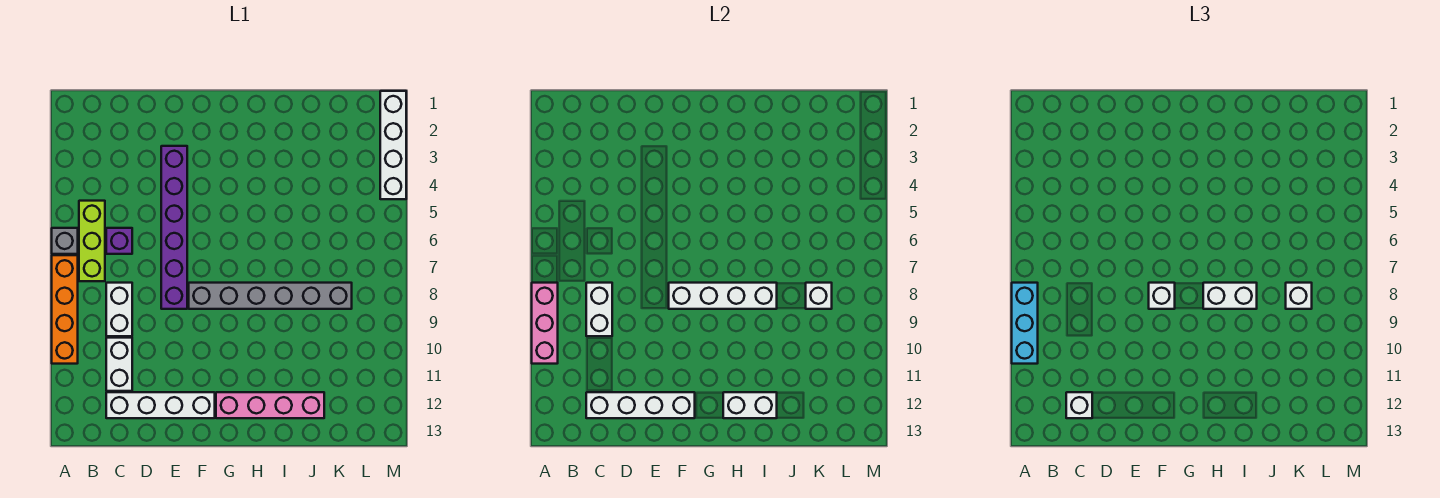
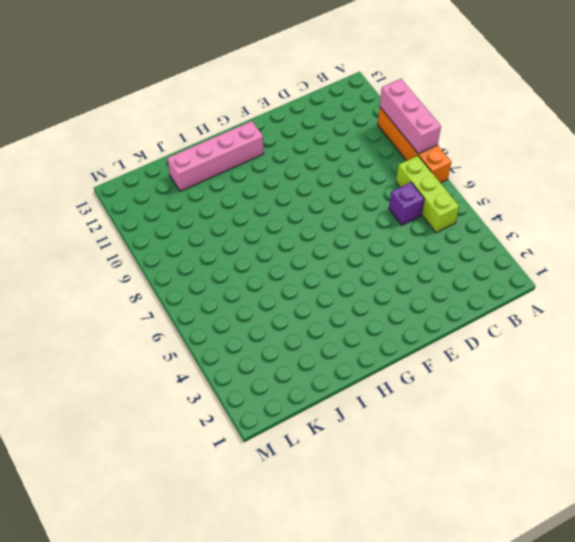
none -> grey 1x1 brick [52,228,78,254]
none -> white 1x2 brick [106,283,132,336]
none -> white 1x2 brick [106,338,132,391]

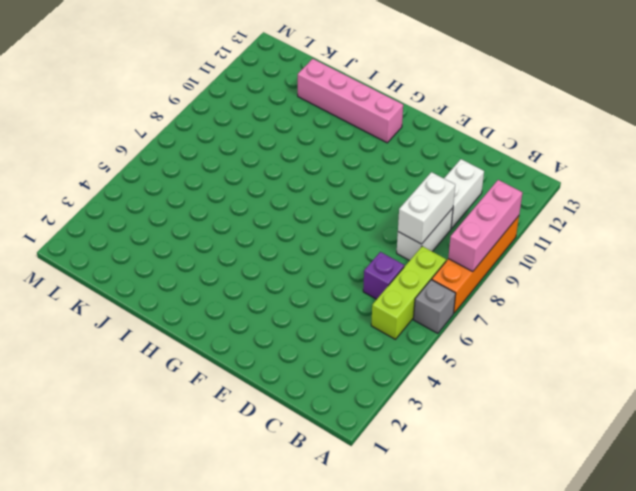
none -> white 1x4 brick [106,392,215,418]
none -> purple 1x6 brick [161,146,187,309]
none -> grey 1x6 brick [189,283,352,309]

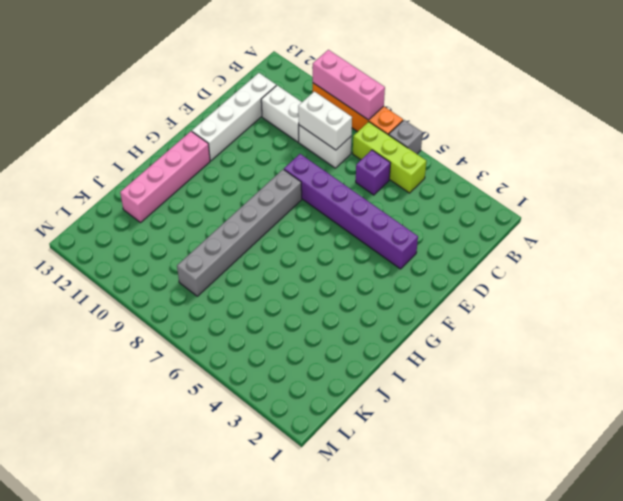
none -> white 1x4 brick [380,91,406,199]
none -> white 1x4 brick [586,392,695,418]
none -> white 1x4 brick [669,283,777,309]

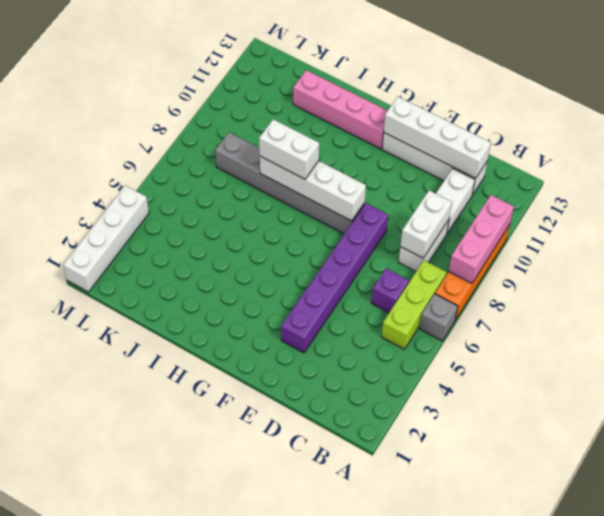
none -> white 1x2 brick [723,392,777,418]
none -> white 1x1 brick [806,283,832,309]
none -> cyan 1x3 brick [1012,283,1038,364]

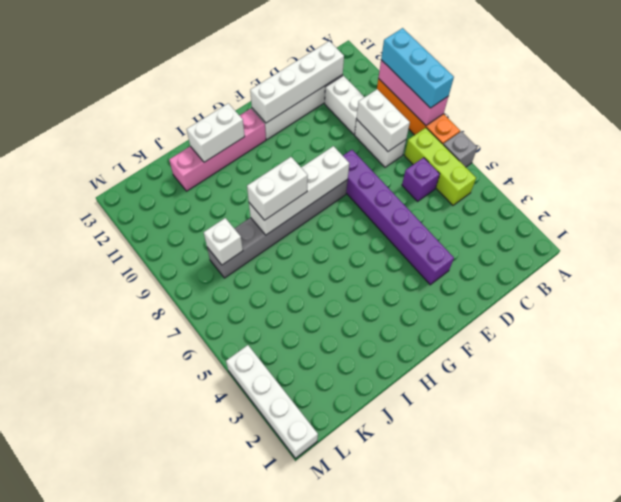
none -> white 1x1 brick [1066,392,1092,418]
none -> white 1x1 brick [1149,283,1175,309]
none -> white 1x1 brick [1286,283,1312,309]

